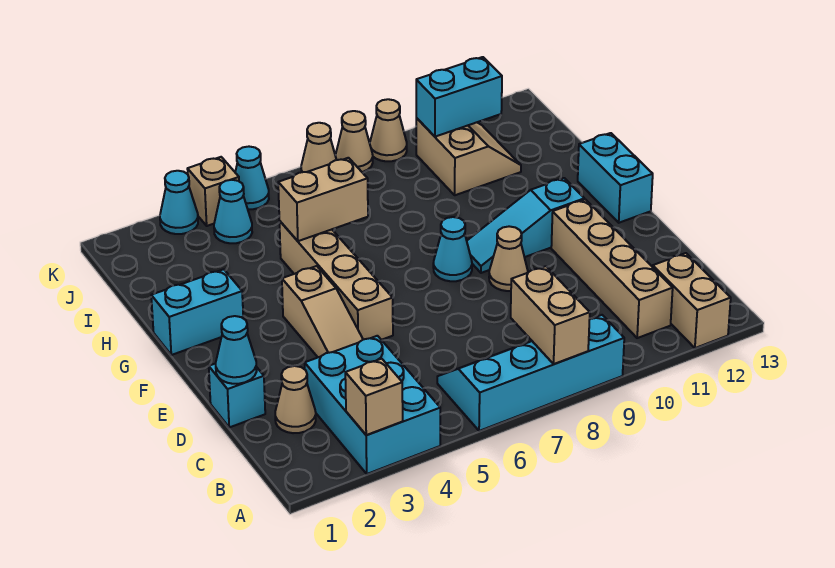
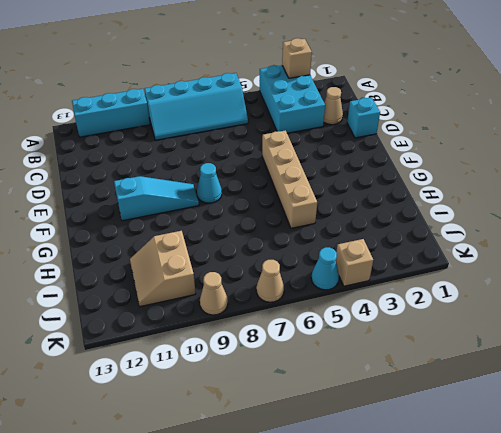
cyan 1x3 brick [72,89,150,137] -> tan 1x2 brick [653,253,731,348]
none -> tan 1x4 brick [551,199,673,338]
none -> tan 1x3 slope [282,266,363,357]
none -> tan 1x1 cone [489,226,528,291]

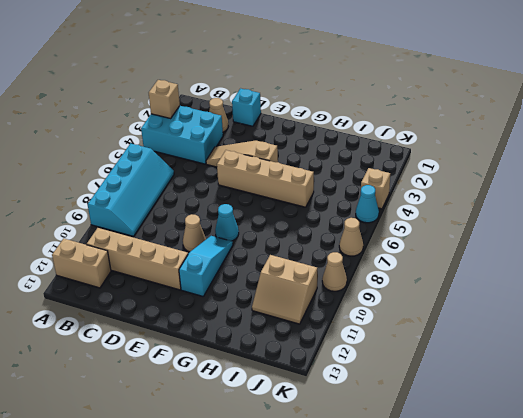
none -> cyan 1x2 brick [578,133,653,223]
none -> cyan 1x2 brick [151,269,243,355]
none -> cyan 1x1 cone [214,180,252,243]

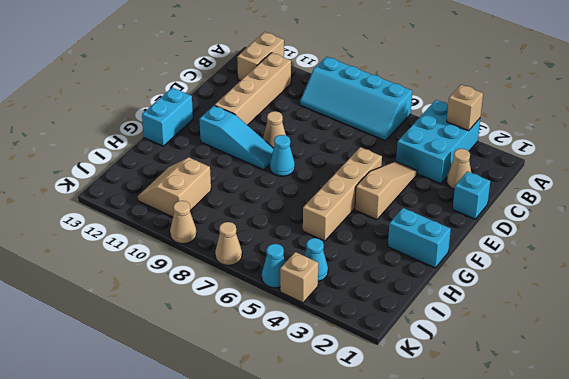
none -> cyan 1x1 cone [160,171,198,234]
none -> tan 1x1 cone [336,111,373,172]
none -> tan 1x2 brick [511,266,590,364]

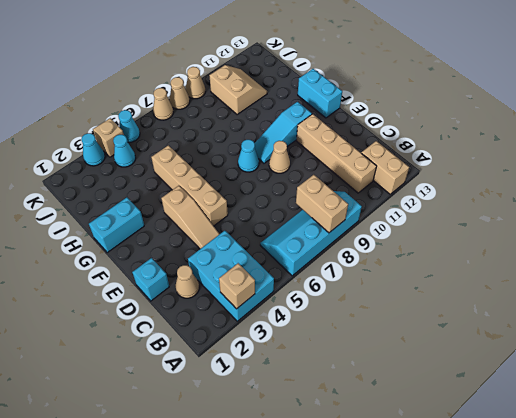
none -> cyan 1x1 cone [216,316,257,384]
none -> tan 1x2 brick [278,158,368,241]
none -> cyan 1x2 brick [416,57,502,137]

